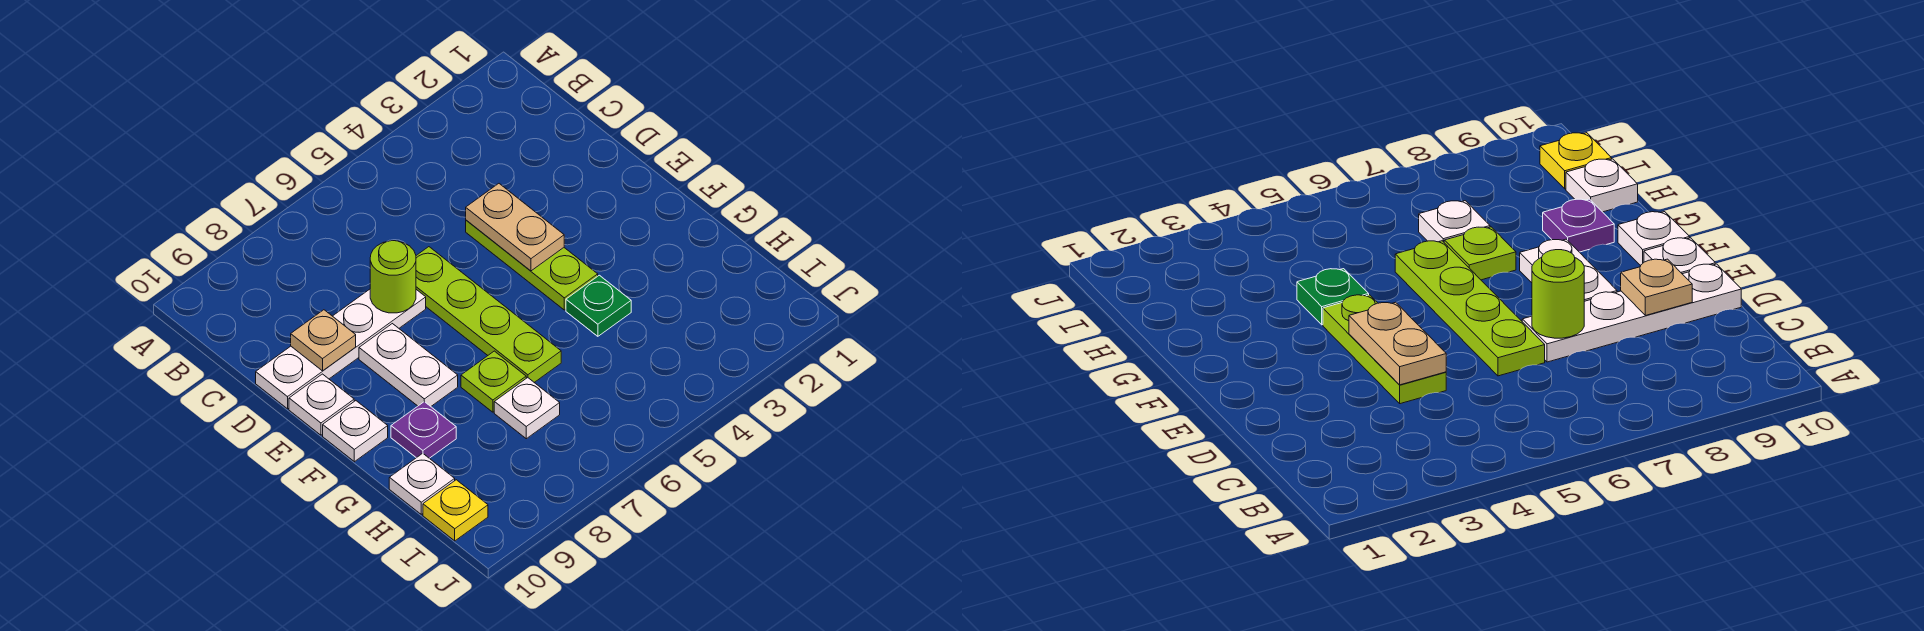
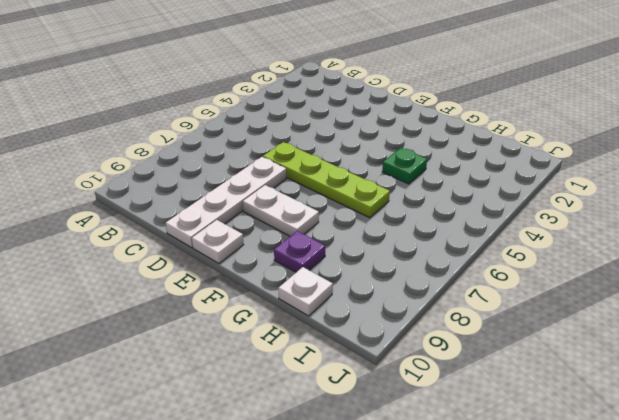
none -> lime 1x3 plate [466,220,598,310]
none -> white 1x1 plate [323,401,388,462]
none -> lime 1x1 plate [461,351,526,412]

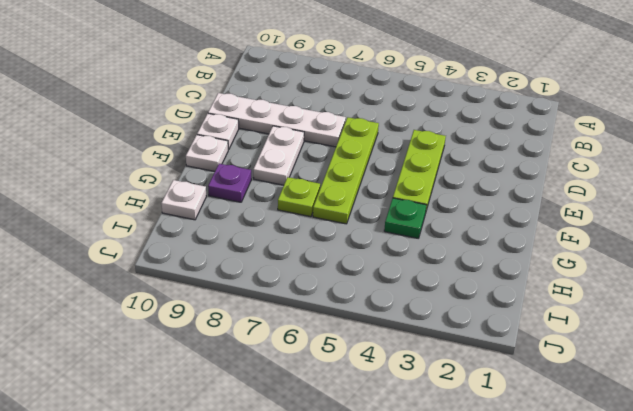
none -> white 1x1 plate [494,378,560,439]
none -> yellow 1x1 plate [423,480,488,541]
none -> tan 1x2 plate [466,184,564,271]

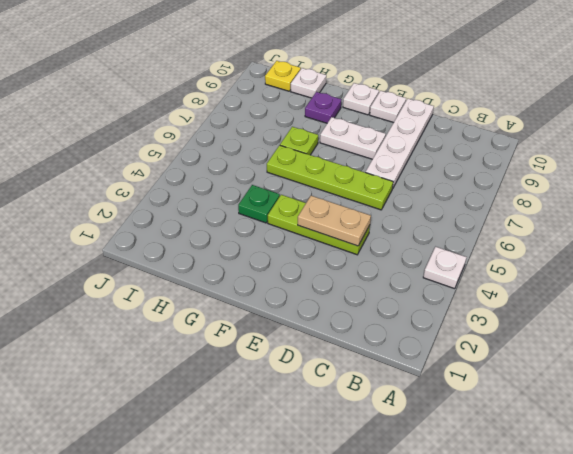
white 1x1 plate [423,247,467,289] -> white 1x1 plate moved to [494,378,560,439]
none -> lime 1x1 round brick [370,241,416,313]
none -> tan 1x1 plate [291,310,356,371]

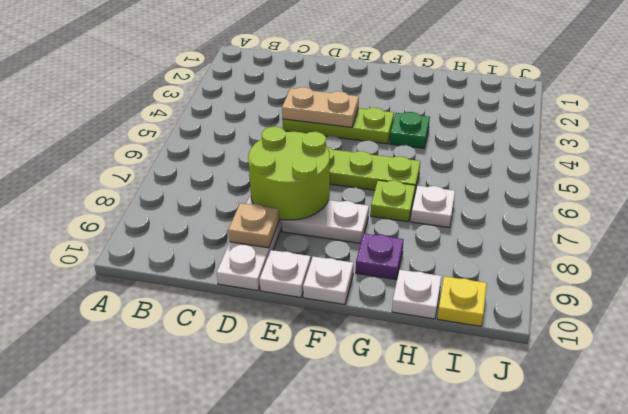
lime 2x2 round brick [248,127,330,220] -> lime 1x1 round brick [370,241,416,313]

